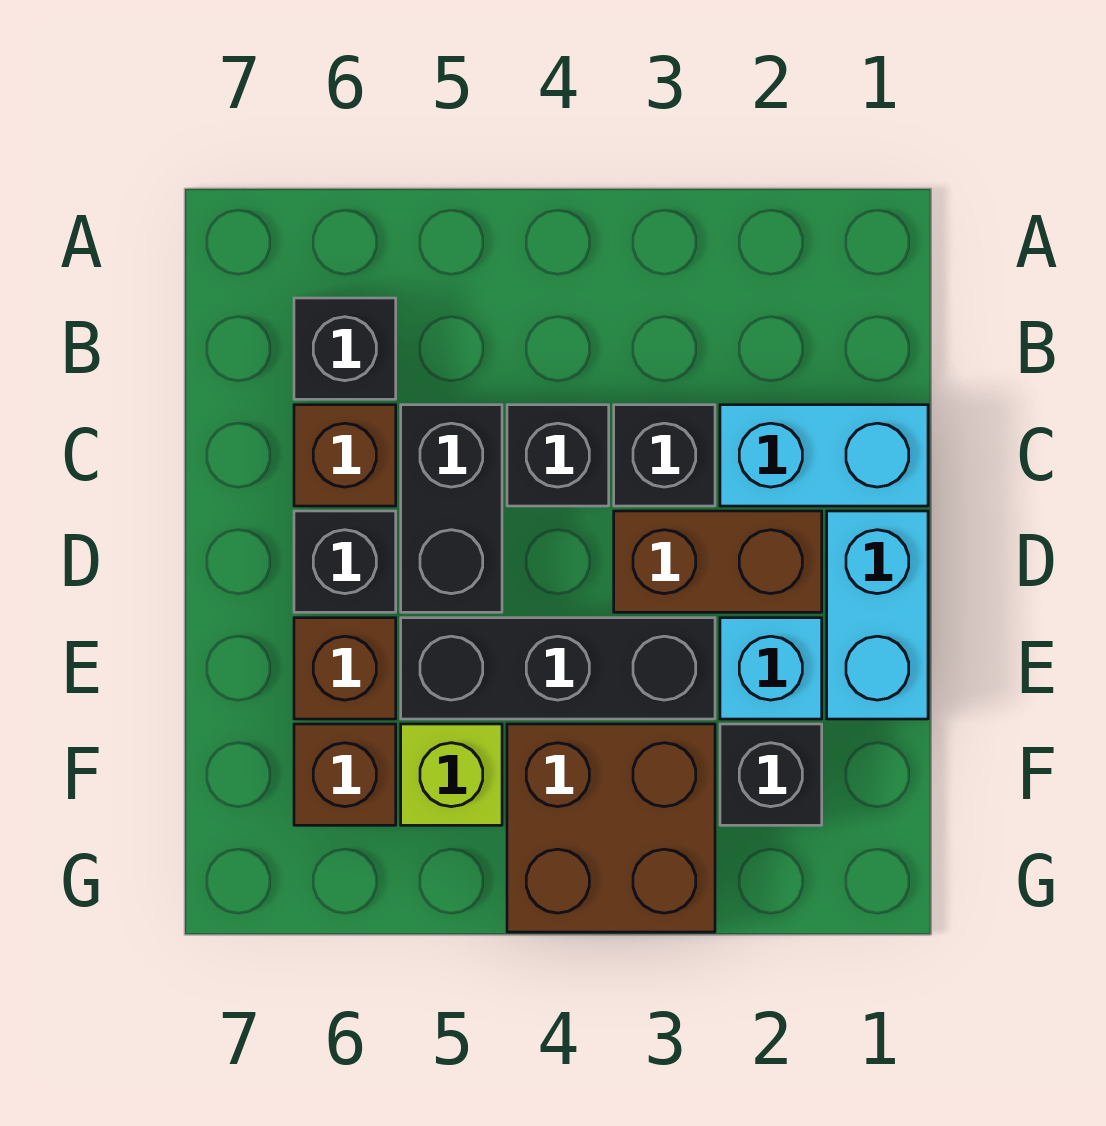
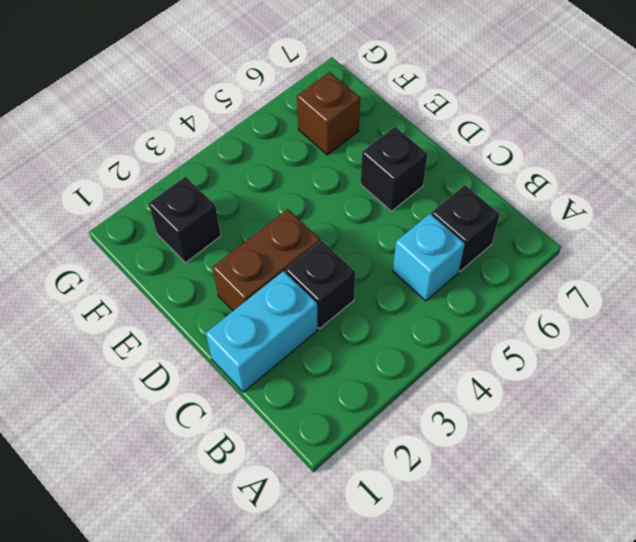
cyan 1x1 brick [393,214,465,301] -> cyan 1x1 brick moved to [720,618,822,719]
none -> black 1x1 brick [507,405,609,506]
none -> black 1x2 brick [401,405,502,612]
none -> brown 1x1 brick [294,405,396,506]

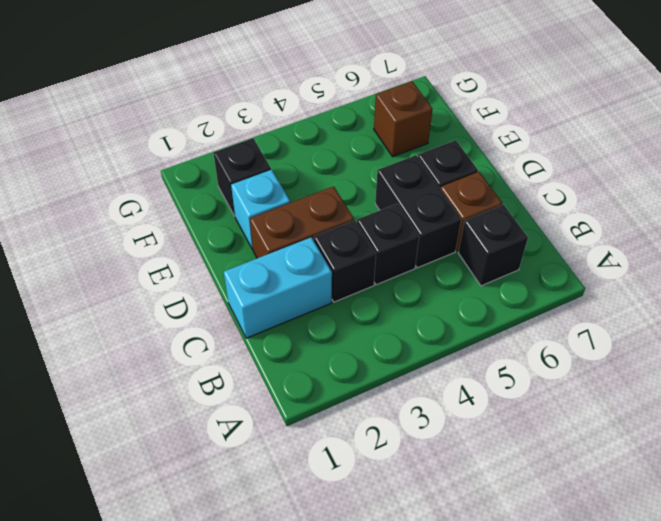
none -> cyan 1x2 brick [827,511,928,719]
none -> black 1x3 brick [401,618,715,719]
none -> brown 1x1 brick [294,618,396,719]

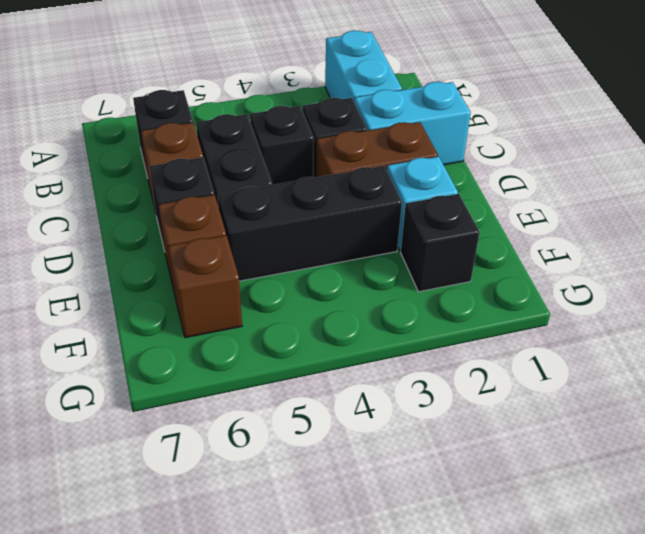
cyan 1x2 brick [325,31,402,100] -> cyan 1x2 brick moved to [827,511,928,719]
none -> brown 2x2 brick [507,724,715,932]
none -> lime 1x1 brick [401,724,502,825]

